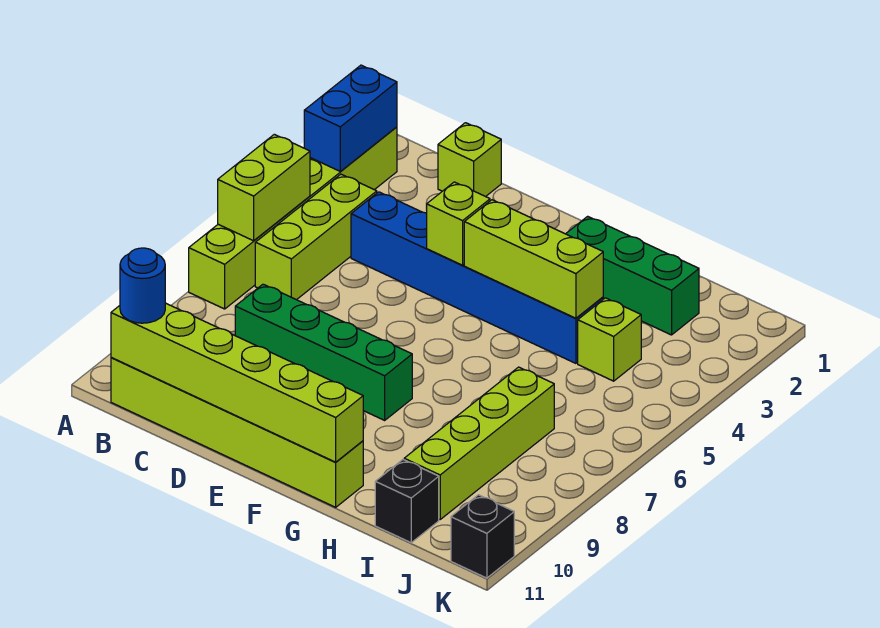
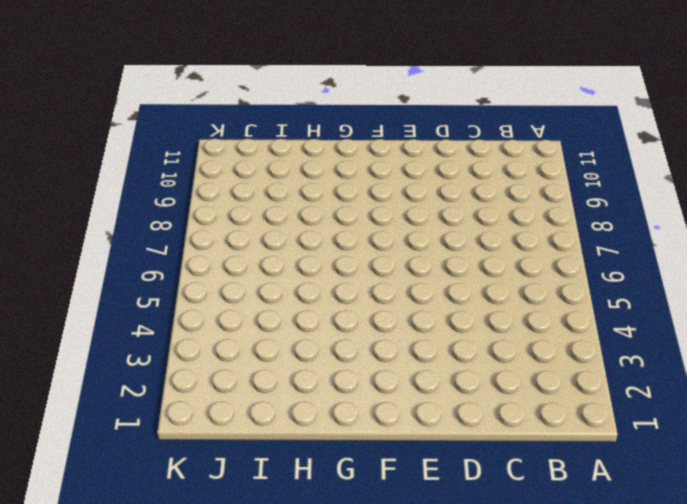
none -> lime 1x6 brick [189,127,397,309]
none -> lime 1x3 brick [255,174,377,300]
none -> lime 1x6 brick [111,357,363,507]

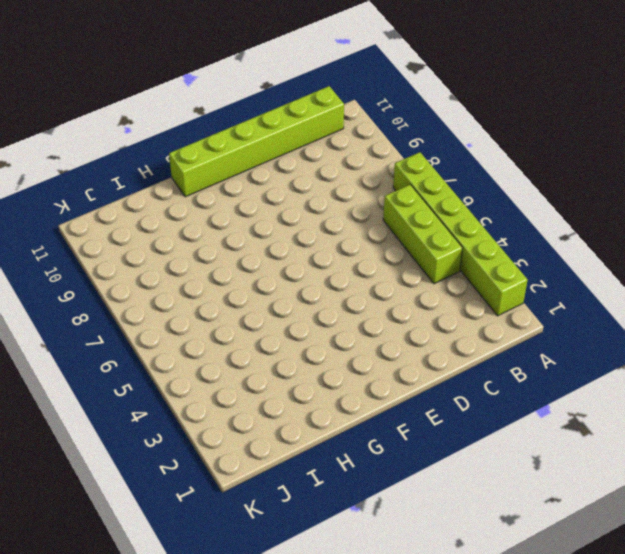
none -> lime 1x1 brick [438,123,501,197]
none -> blue 1x6 brick [351,192,603,363]
none -> green 1x4 brick [235,284,412,420]

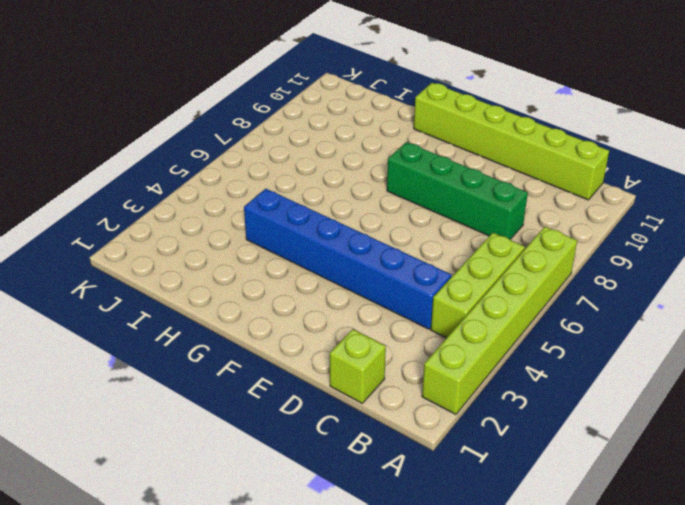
none -> green 1x3 brick [566,216,699,335]
none -> lime 1x1 brick [578,298,641,381]
none -> lime 1x4 brick [404,367,554,519]

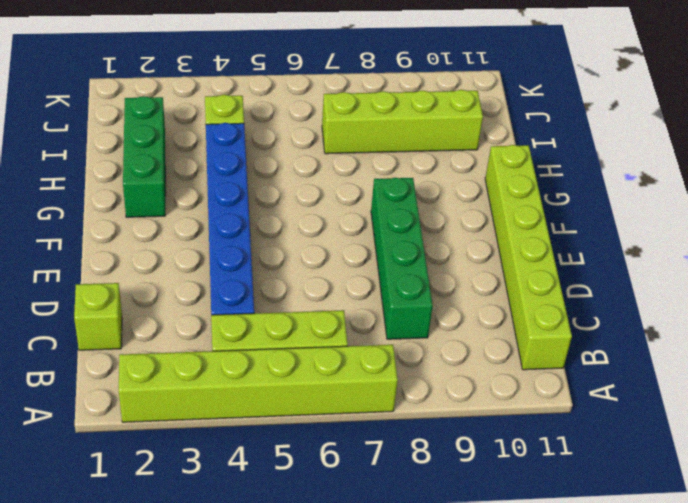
none -> black 1x1 brick [375,460,439,543]
none -> black 1x1 brick [451,495,514,578]
none -> blue 1x2 brick [304,65,397,172]

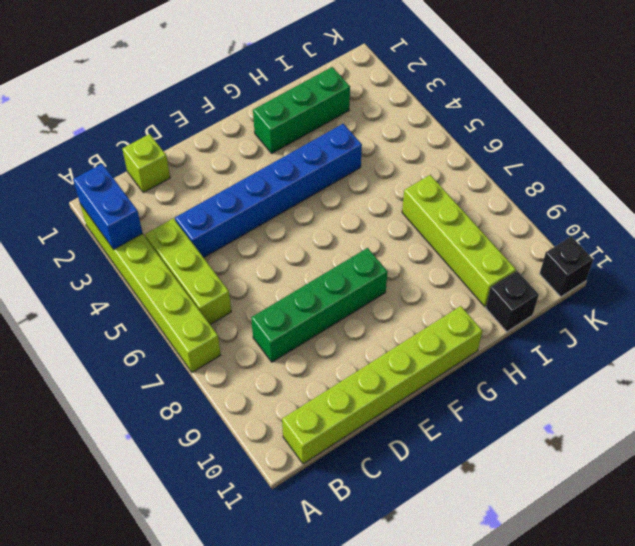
none -> lime 1x1 brick [578,298,641,381]
none -> lime 1x2 brick [218,134,310,241]
none -> lime 1x6 brick [111,303,363,462]

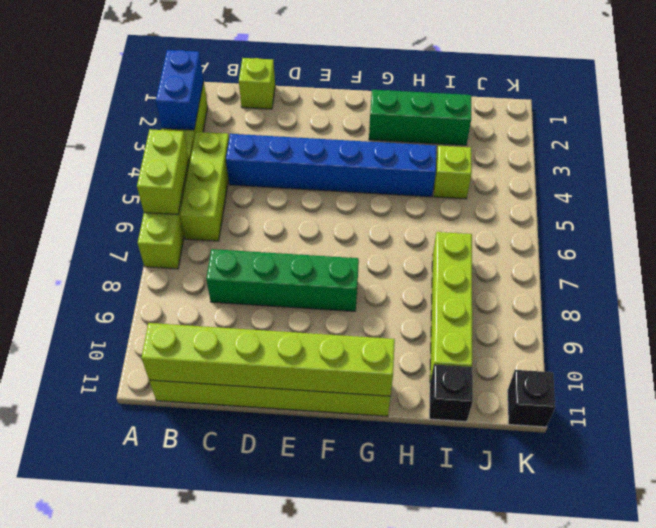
none -> lime 1x1 brick [427,182,490,265]
none -> lime 1x3 brick [464,200,603,318]
none -> blue 1x1 round brick [120,248,165,323]

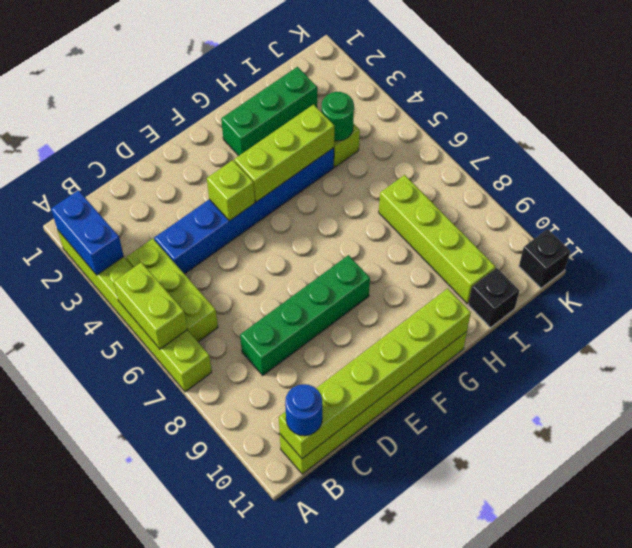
green 1x1 round brick [322,92,354,141] -> none
none -> lime 1x1 brick [438,123,501,197]

